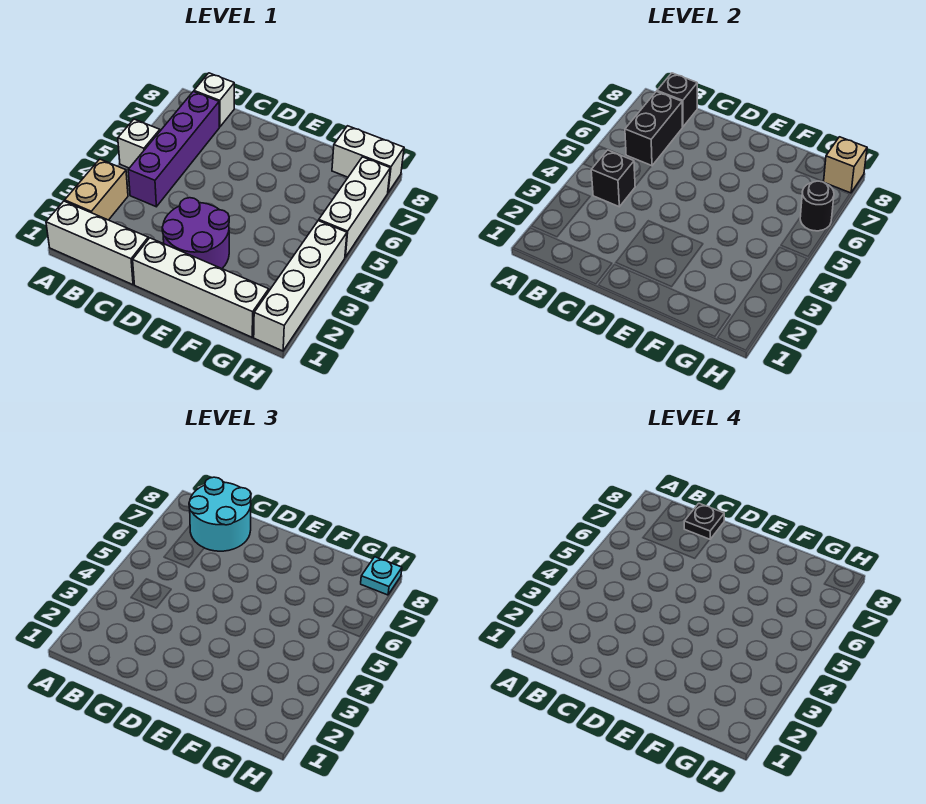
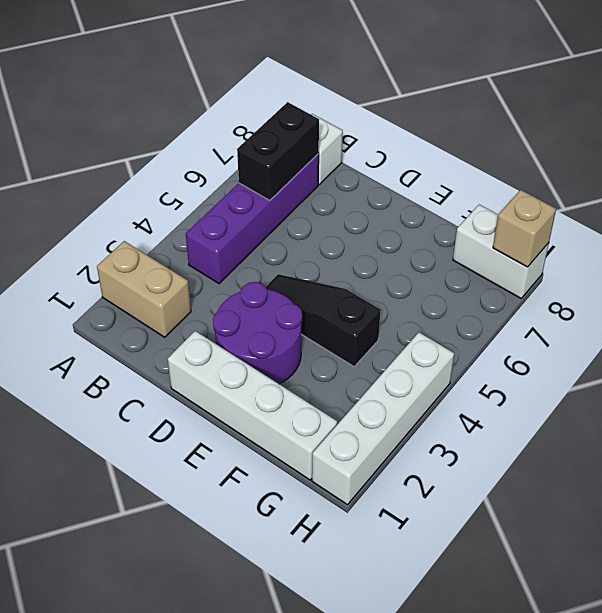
tan 1x2 brick [97,241,191,337] -> tan 1x2 brick turned to [65,159,128,220]
black 1x3 slope [266,274,381,367] -> none
none -> white 1x3 brick [46,201,148,285]
none -> white 1x1 brick [118,119,160,168]
none -> white 1x3 brick [319,157,390,257]

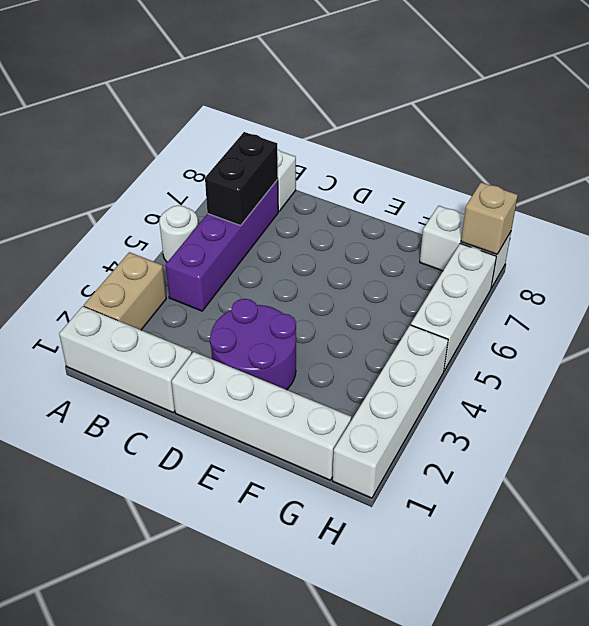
white 1x1 round brick [160,205,198,262] -> white 1x1 brick [118,119,160,168]
none -> black 1x1 brick [591,150,635,207]
none -> black 1x1 brick [657,73,697,127]
none -> black 1x1 round brick [800,181,834,231]

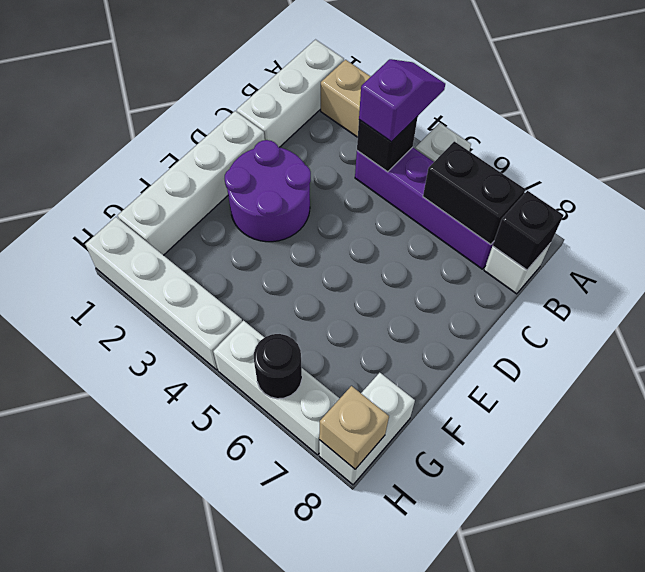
purple 1x2 slope [359,59,445,142] -> none
none -> cyan 2x2 round brick [189,477,251,551]
none -> cyan 1x1 plate [361,557,402,595]
none -> black 1x1 plate [684,503,724,539]

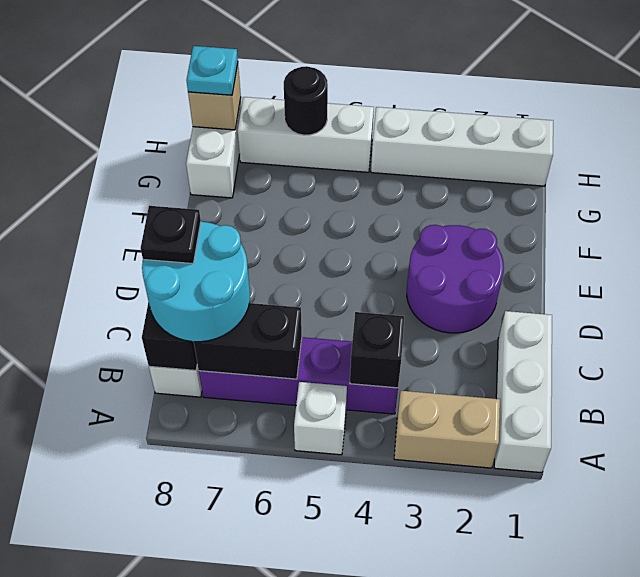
none -> white 1x4 brick [133,238,269,337]

